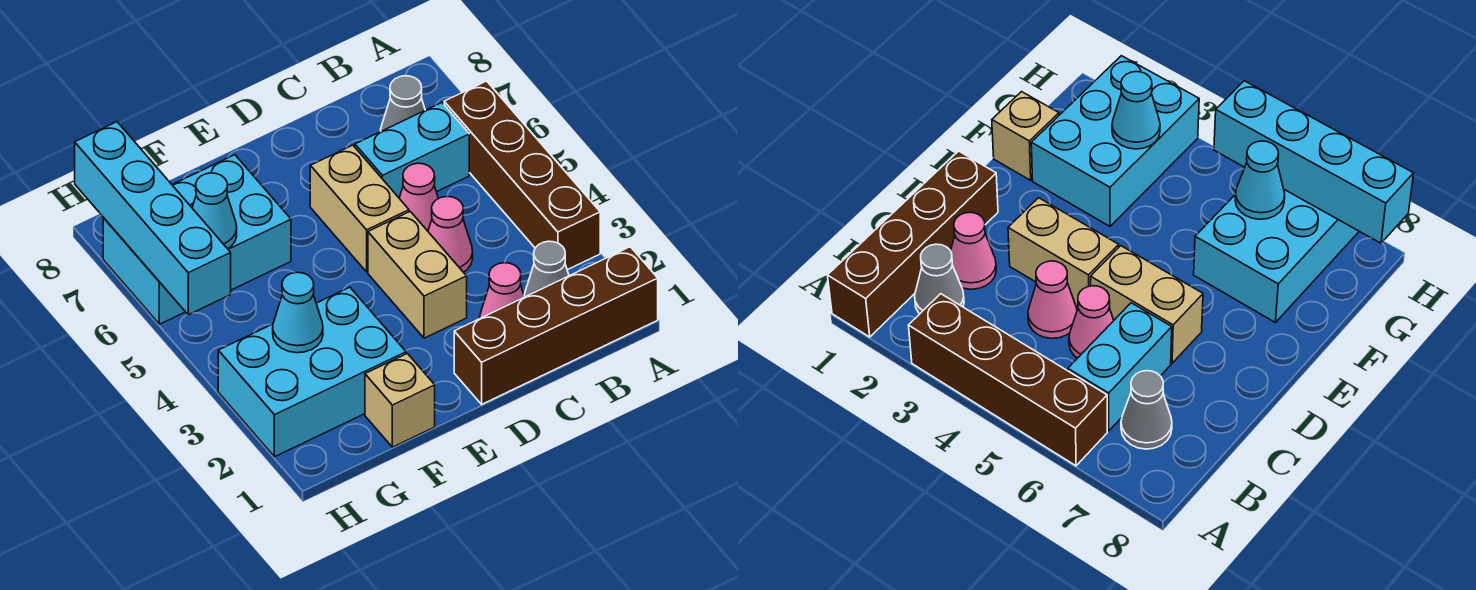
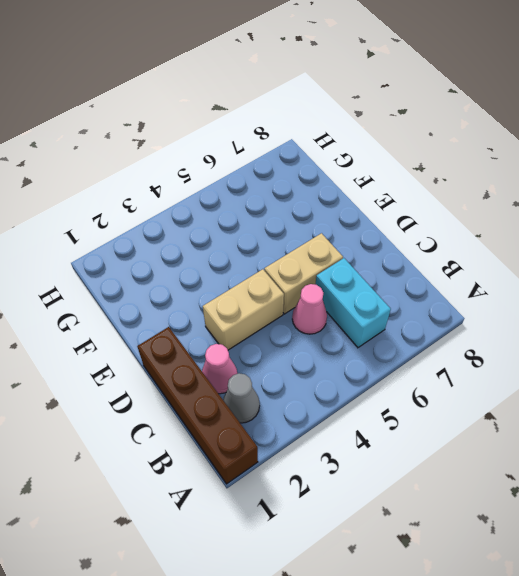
none -> brown 1x4 brick [444,81,600,270]
none -> grey 1x1 cone [381,76,425,131]
none -> pink 1x1 cone [428,197,473,272]

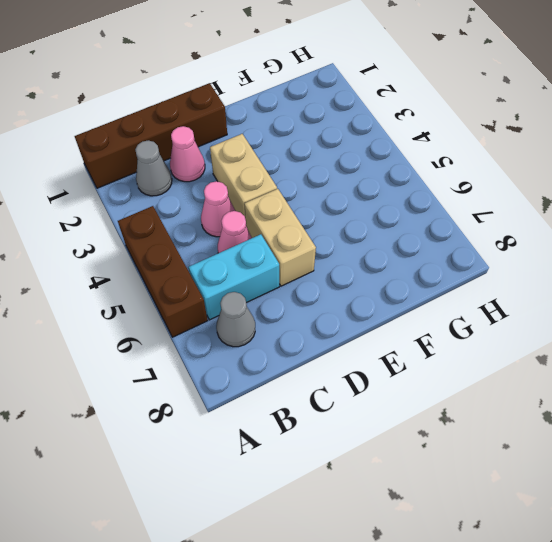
brown 1x3 brick [118,206,208,337] -> brown 1x4 brick [444,81,600,270]
none -> tan 1x1 brick [365,353,435,447]
none -> cyan 2x3 brick [218,287,406,457]
none -> cyan 2x3 brick [103,155,291,324]

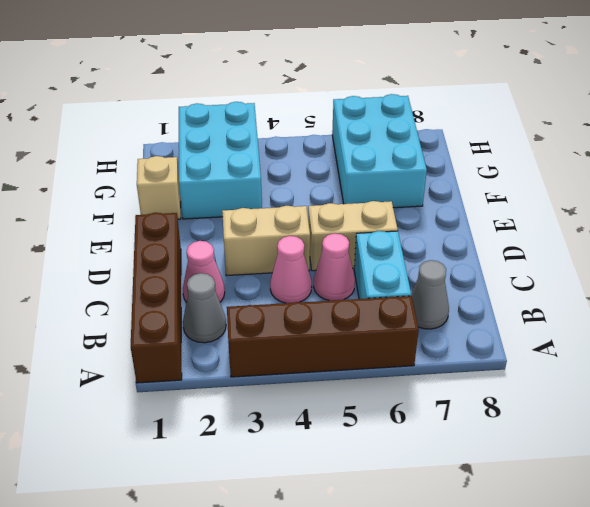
none -> cyan 1x1 cone [273,272,323,353]
none -> cyan 1x1 cone [192,173,237,249]
none -> cyan 1x4 brick [75,122,231,315]

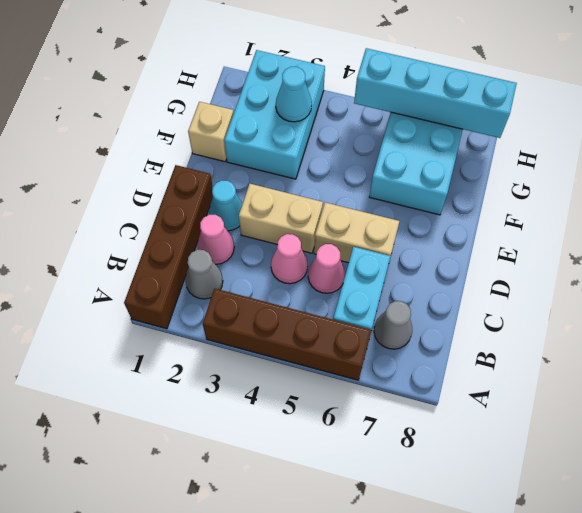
cyan 1x1 cone [209,180,243,231] -> cyan 1x1 cone moved to [192,173,237,249]

